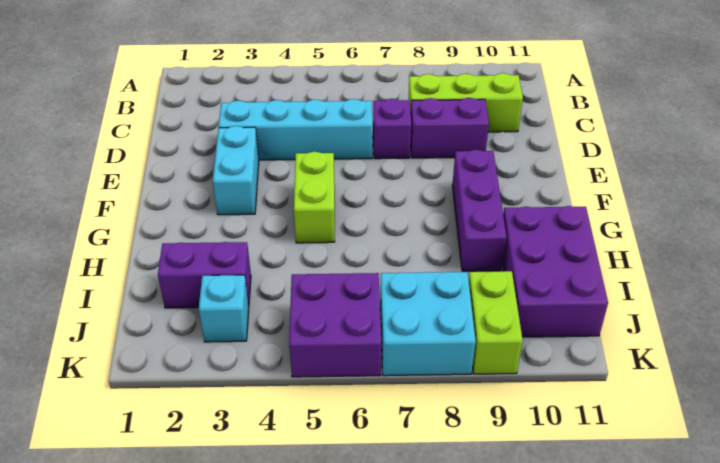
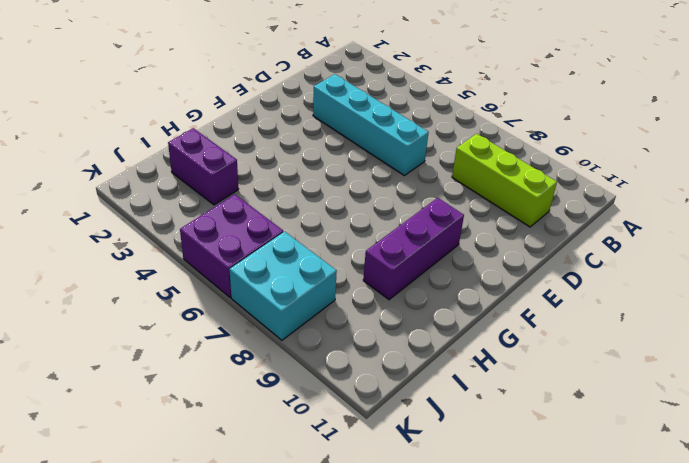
none -> purple 1x1 brick [373,99,411,159]
none -> purple 1x2 brick [411,98,489,158]
none -> cyan 1x2 brick [213,126,259,215]

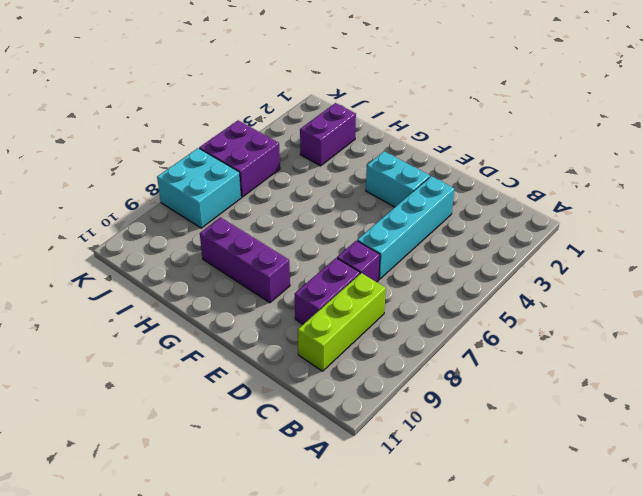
none -> lime 1x2 brick [294,152,335,243]
none -> purple 2x3 brick [503,206,608,337]
none -> cyan 1x1 brick [199,275,249,342]

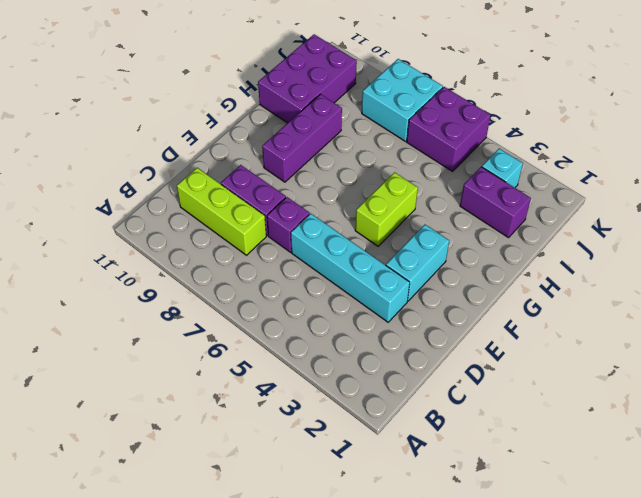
none -> lime 1x2 brick [469,271,523,374]

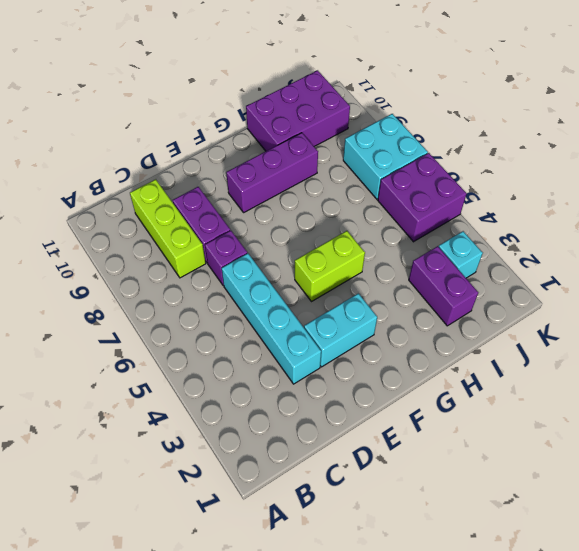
none -> lime 1x2 brick [469,271,523,374]

